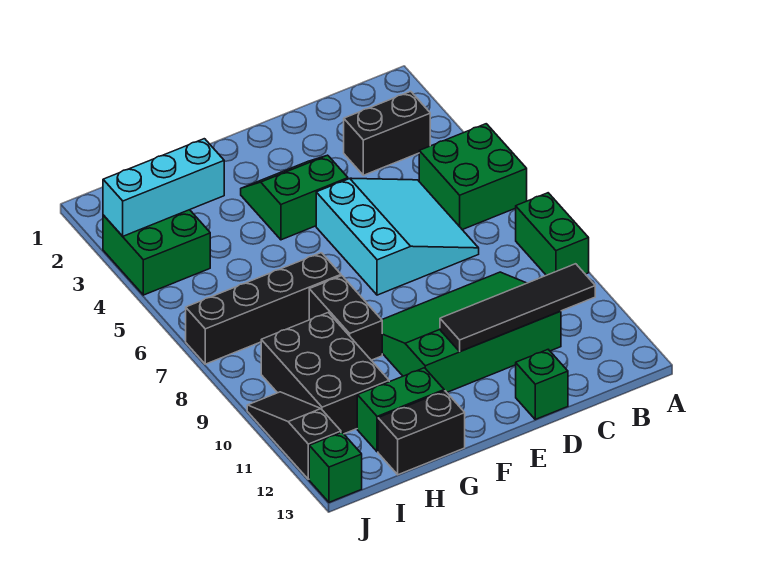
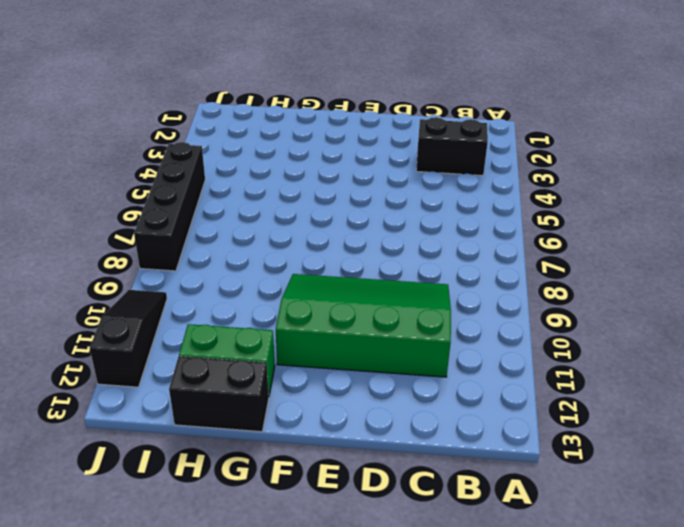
black 1x4 brick [134,142,205,271] -> black 1x4 brick turned to [186,253,341,364]
none -> green 2x2 brick [419,124,527,230]
none -> green 1x2 brick [516,193,589,275]
none -> cyan 3x3 slope [316,178,479,295]

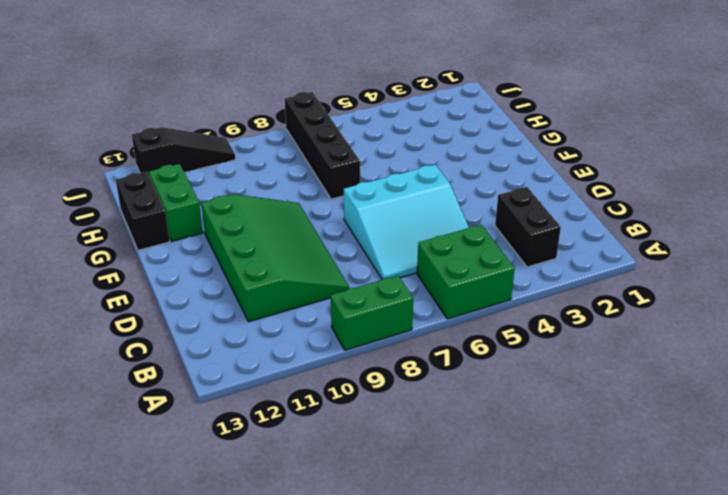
none -> green 1x1 brick [516,350,568,419]
none -> green 2x2 slope [241,155,348,240]
none -> black 1x2 brick [309,276,382,360]

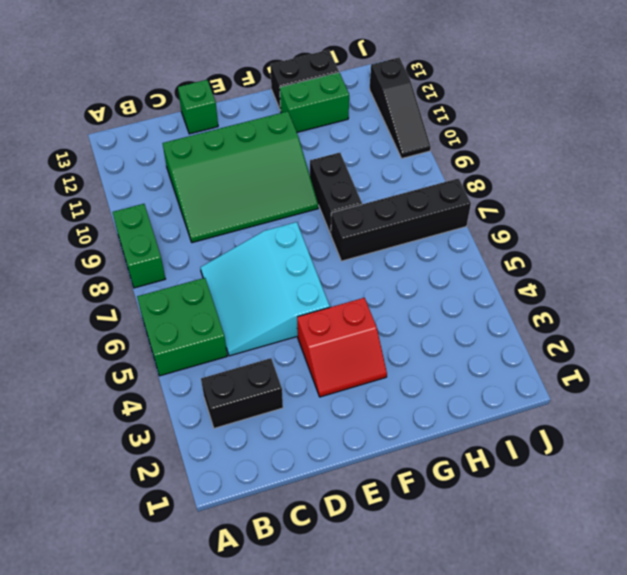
red 2x2 slope [297,298,387,397] -> green 2x2 slope [241,155,348,240]
none -> black 2x3 brick [261,313,389,434]
none -> green 2x2 brick [103,210,210,295]
none -> green 1x1 brick [309,432,362,502]

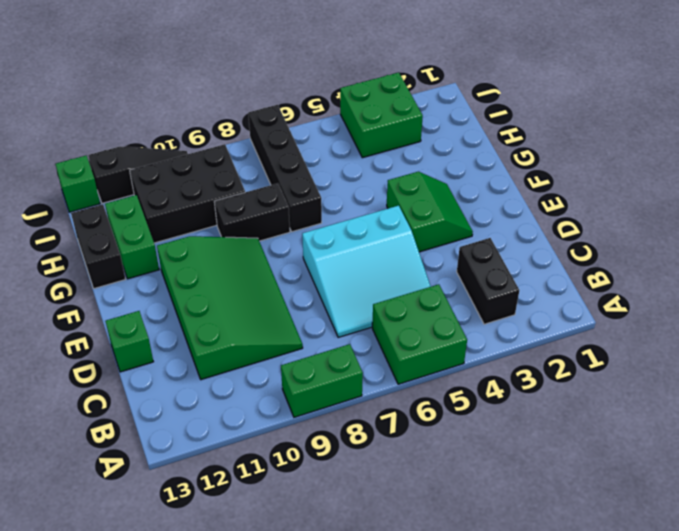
none -> black 1x4 tile [440,264,595,351]
none -> cyan 1x3 brick [103,139,224,236]

